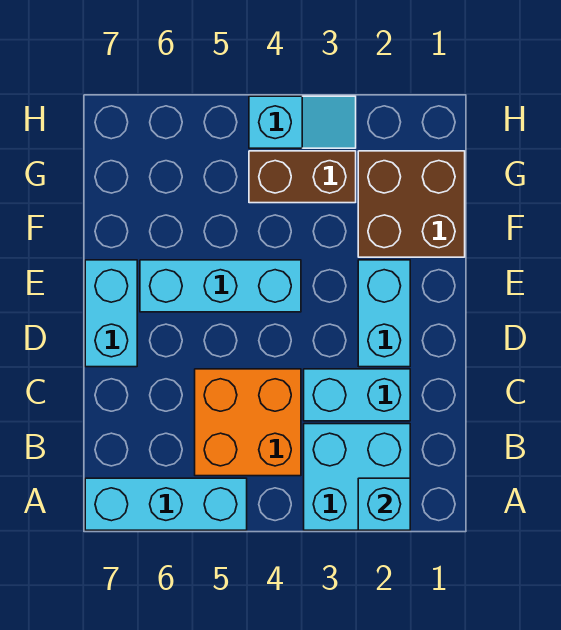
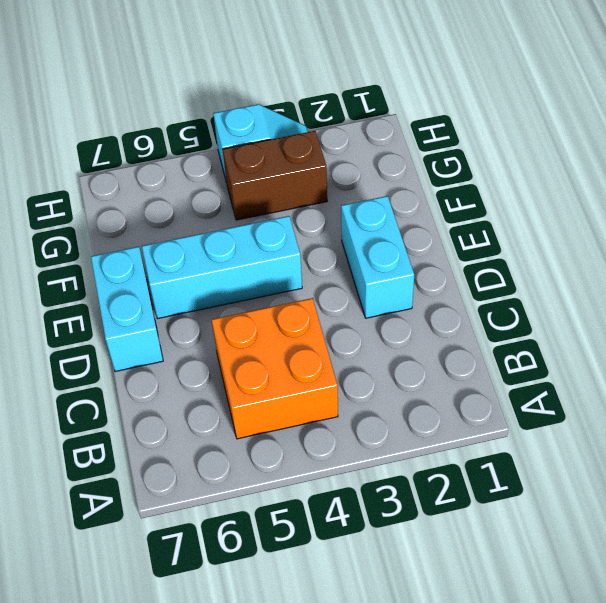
none -> cyan 2x2 brick [304,424,410,530]
none -> cyan 1x3 brick [85,478,247,530]

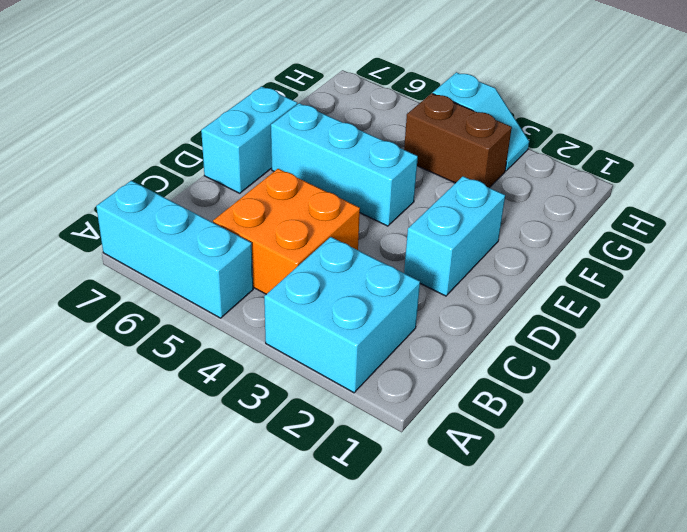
none -> cyan 1x2 brick [304,369,410,421]
none -> brown 2x2 brick [358,151,465,257]

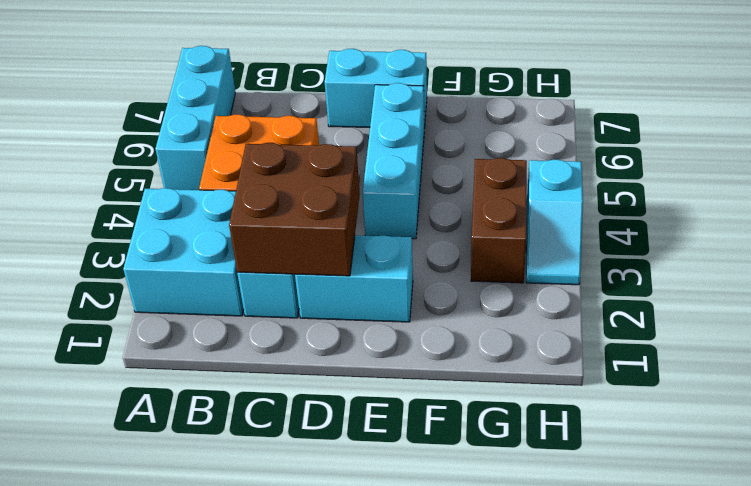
brown 2x2 brick [229,143,360,276] -> brown 2x2 brick moved to [358,151,465,257]
none -> cyan 1x1 brick [358,478,410,530]

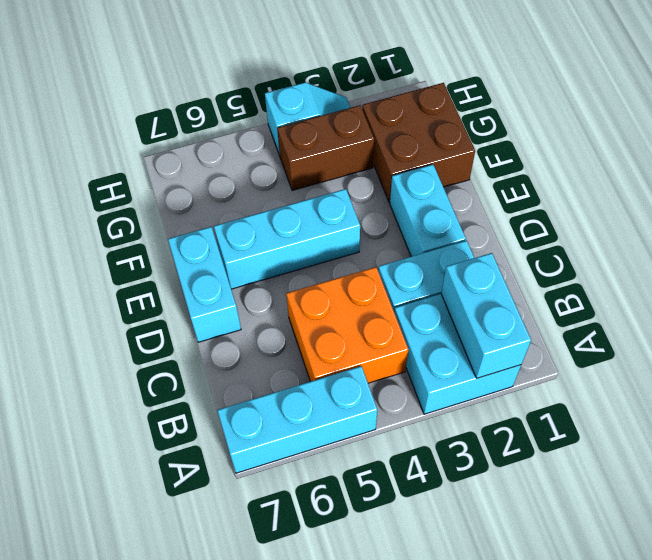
cyan 1x2 brick [441,253,531,378] -> cyan 1x1 brick [358,478,410,530]

